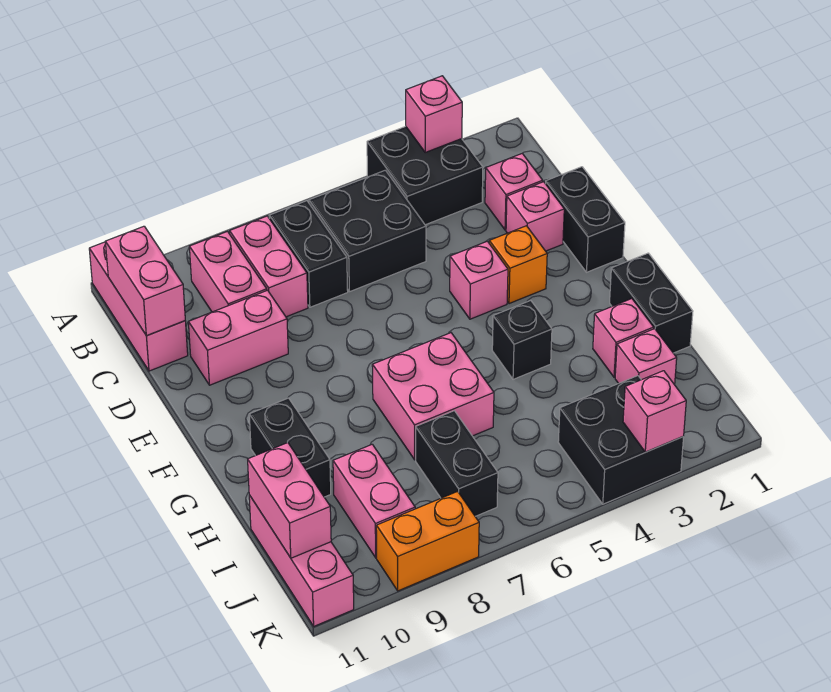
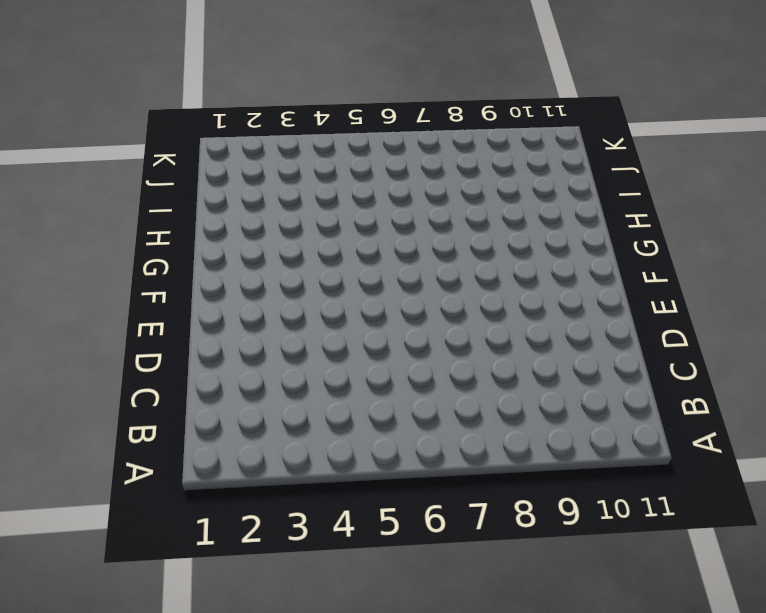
none -> black 2x2 brick [367,126,483,225]
none -> pink 1x3 brick [89,242,188,371]
none -> black 2x2 brick [309,170,426,292]

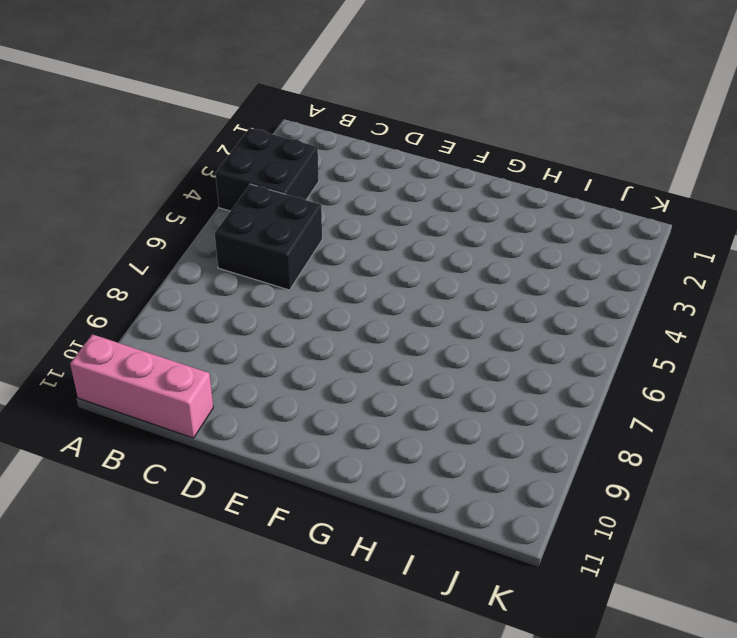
none -> black 1x2 brick [269,201,348,307]
none -> pink 1x2 brick [230,216,308,317]
none -> pink 1x2 brick [189,231,267,312]

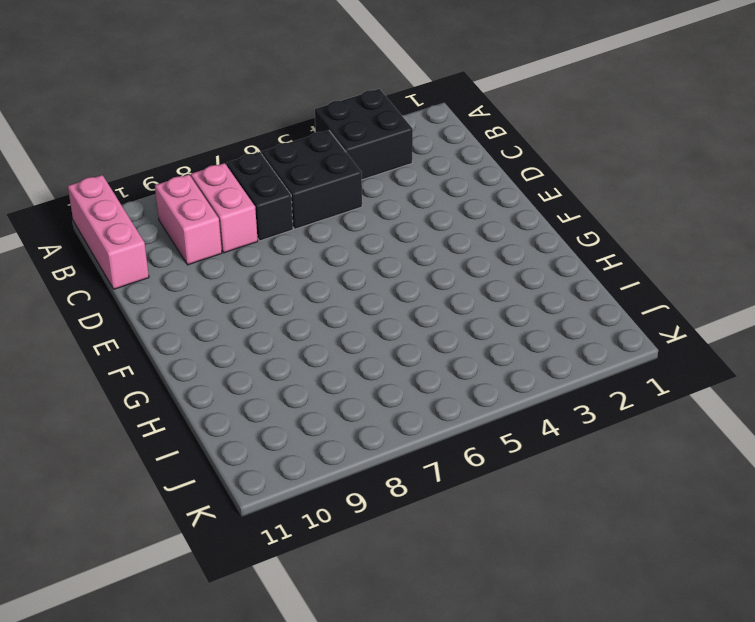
none -> pink 1x1 brick [485,153,543,230]
none -> black 1x2 brick [546,167,625,272]
none -> pink 1x1 brick [506,182,564,251]

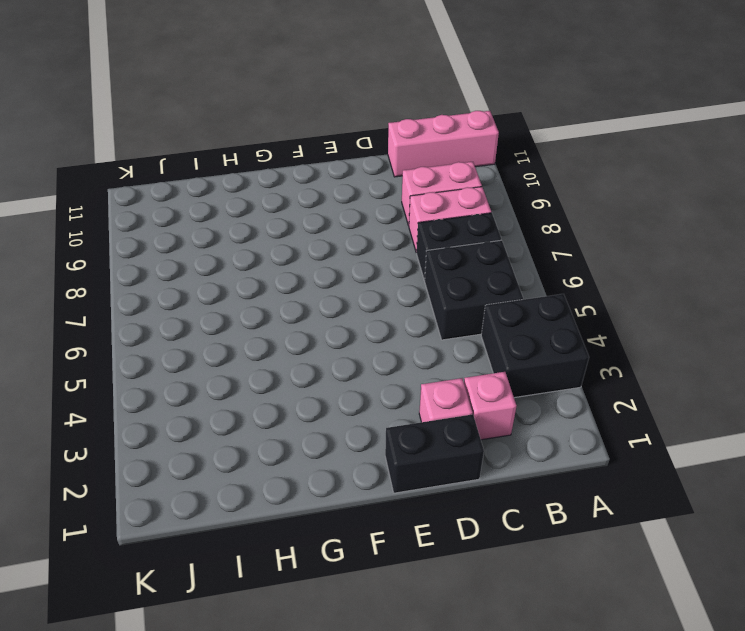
none -> pink 1x2 brick [188,290,288,385]
none -> orange 1x1 brick [489,226,547,304]
none -> pink 1x1 brick [450,241,508,319]

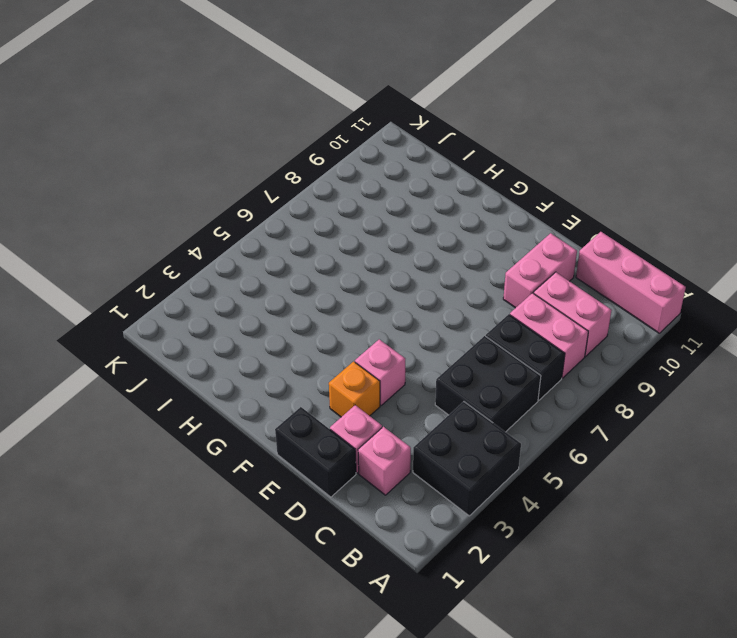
none -> black 1x2 brick [610,253,693,353]
none -> black 1x1 brick [492,301,552,379]
none -> pink 2x2 brick [372,333,494,460]

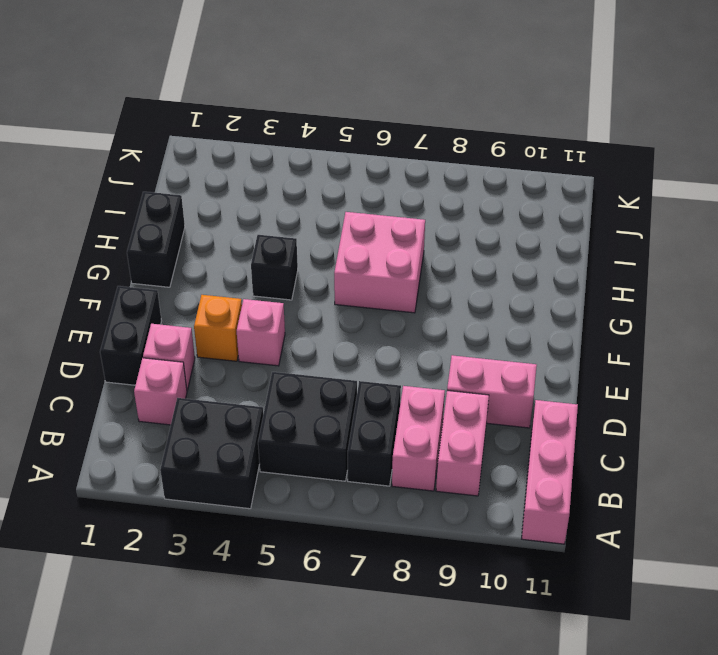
none -> black 1x2 brick [249,398,331,497]
none -> pink 1x1 brick [593,299,654,377]
none -> pink 1x1 brick [615,329,677,385]

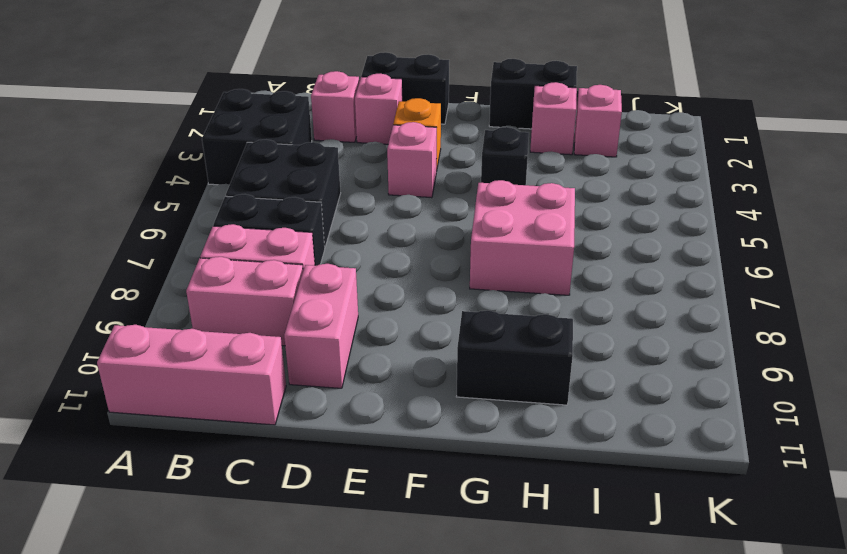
none -> black 1x2 brick [416,411,498,516]
none -> pink 1x2 brick [333,444,415,558]
none -> pink 1x3 brick [249,495,354,626]

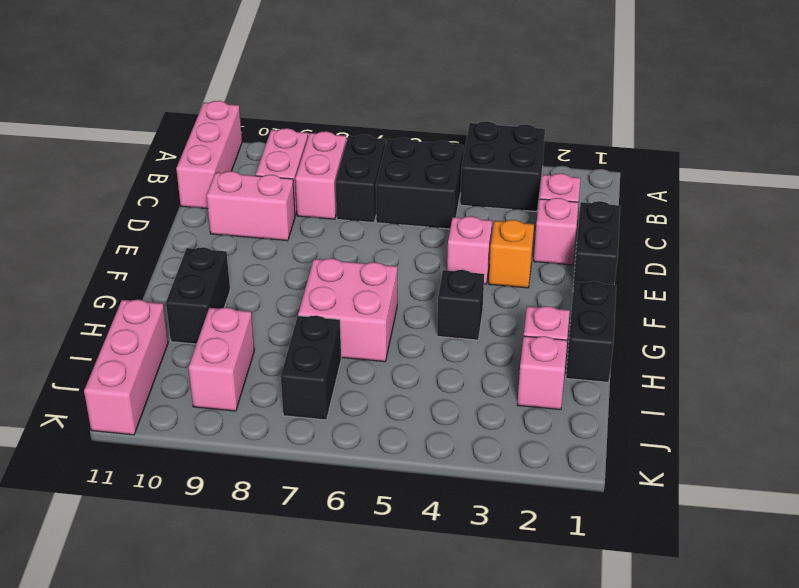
none -> black 2x2 brick [558,376,684,504]
none -> orange 1x2 brick [376,491,479,591]
none -> pink 1x1 brick [406,76,462,152]

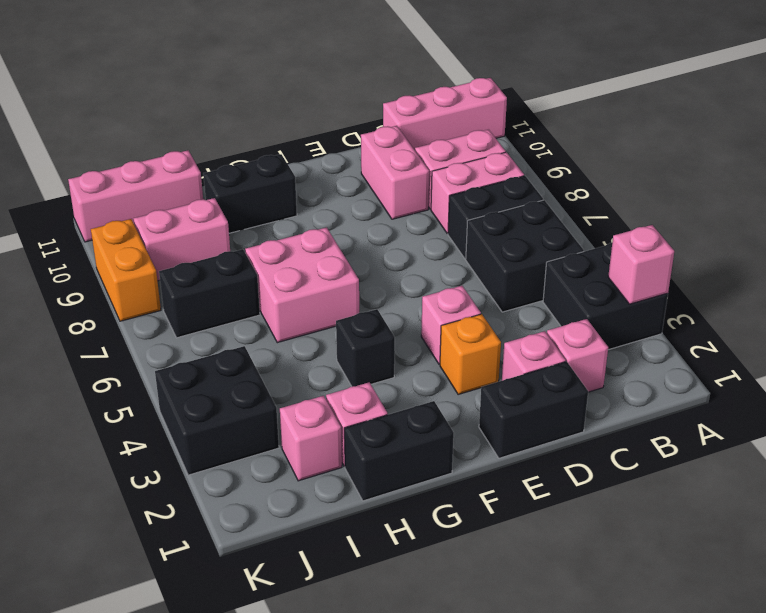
none -> pink 1x2 brick [105,226,185,336]
none -> pink 1x2 brick [248,443,331,558]
none -> pink 1x1 brick [623,371,686,452]

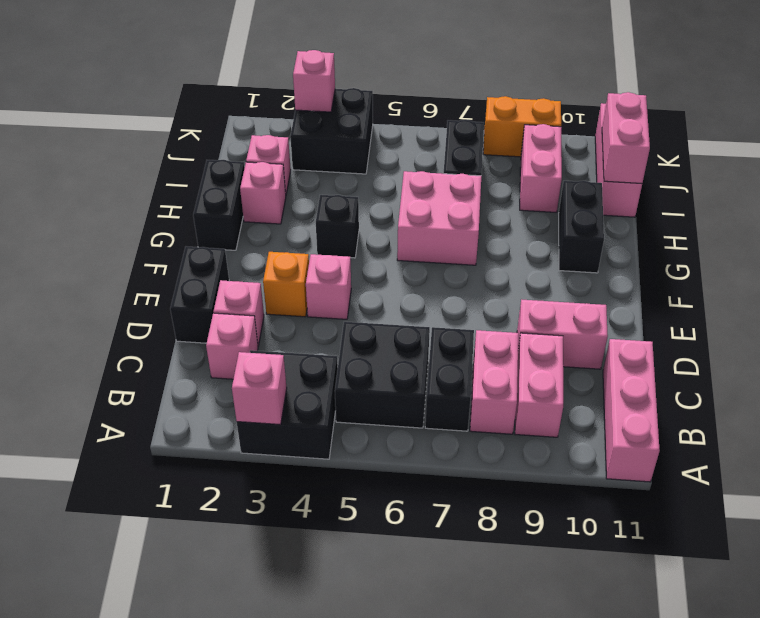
none -> pink 1x2 brick [105,226,185,336]

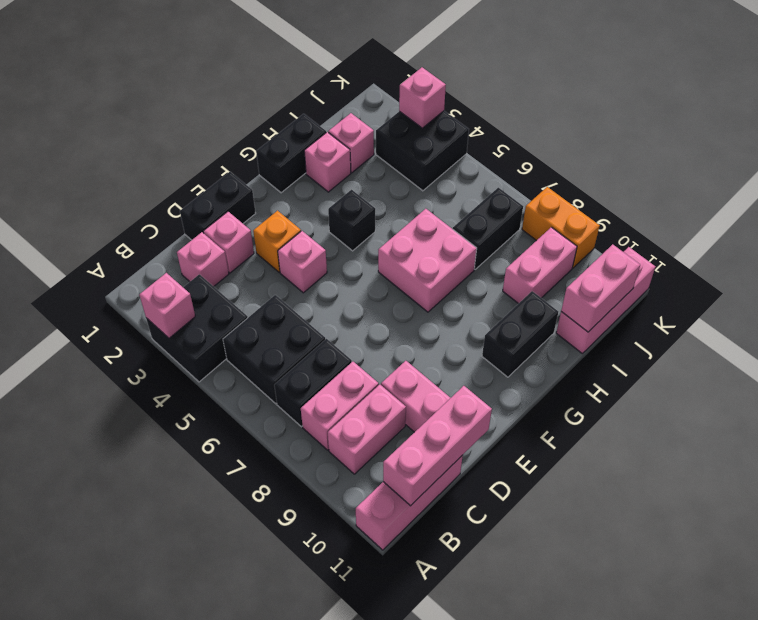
pink 1x3 brick [383,386,492,506] -> pink 1x2 brick [105,226,185,336]

